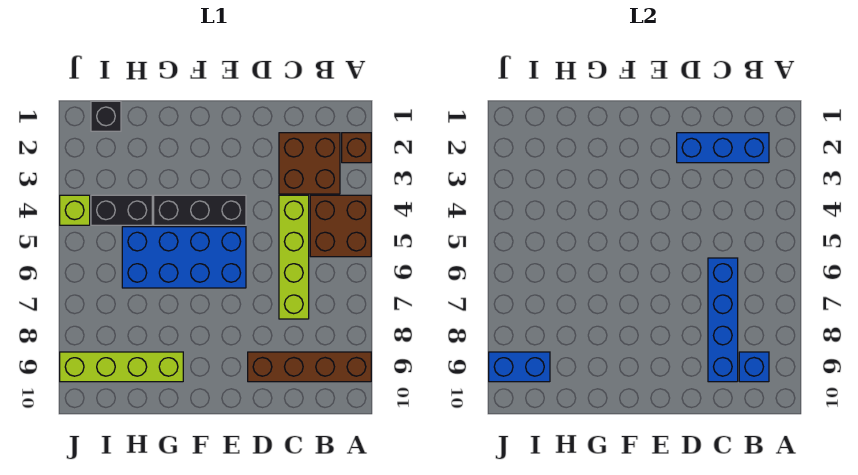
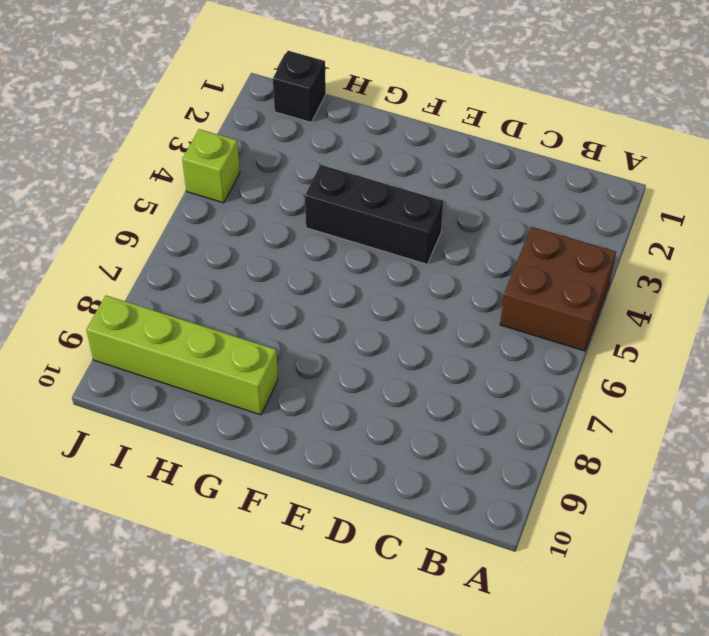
none -> brown 1x1 brick [342,133,371,163]
none -> brown 1x4 brick [248,352,371,382]
none -> brown 2x2 brick [279,133,340,194]

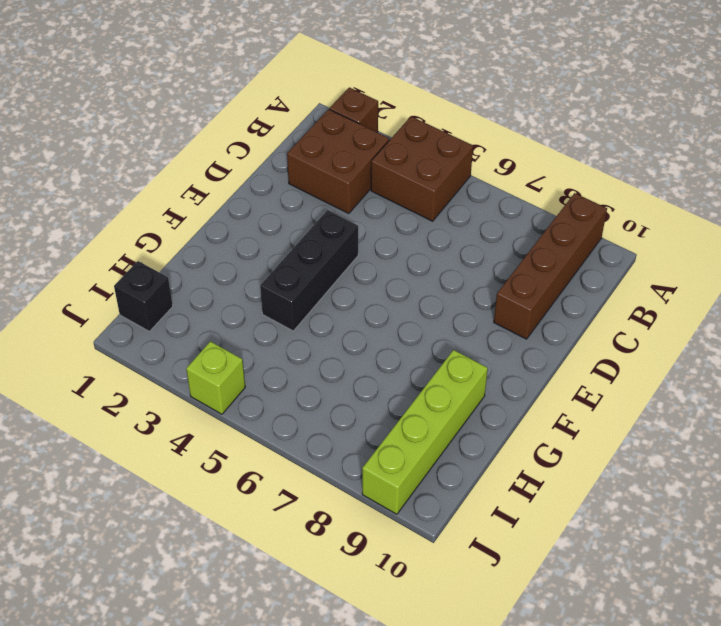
none -> lime 1x4 brick [279,195,309,319]
none -> blue 2x4 brick [122,227,246,288]
none -> black 1x2 brick [91,195,152,225]

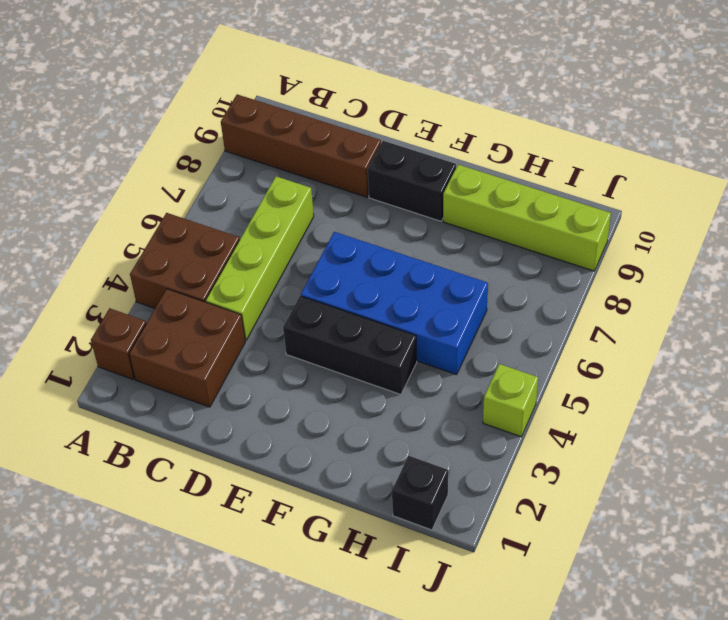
black 1x2 brick [368,141,456,221] -> black 1x2 brick moved to [91,195,152,225]
none -> blue 1x3 brick [677,133,769,163]
none -> blue 1x1 brick [739,352,769,382]
none -> blue 1x4 brick [708,258,738,382]

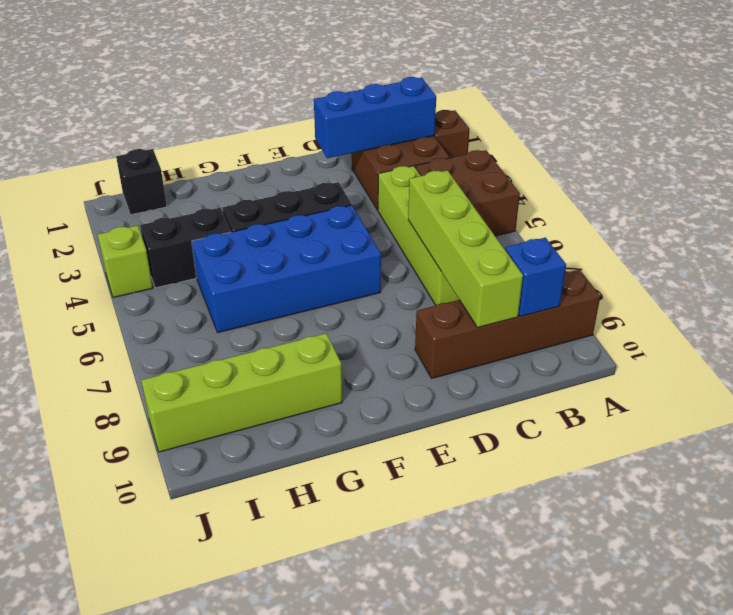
lime 1x4 brick [408,170,523,327] -> blue 1x4 brick [708,258,738,382]
none -> blue 1x2 brick [489,352,550,382]

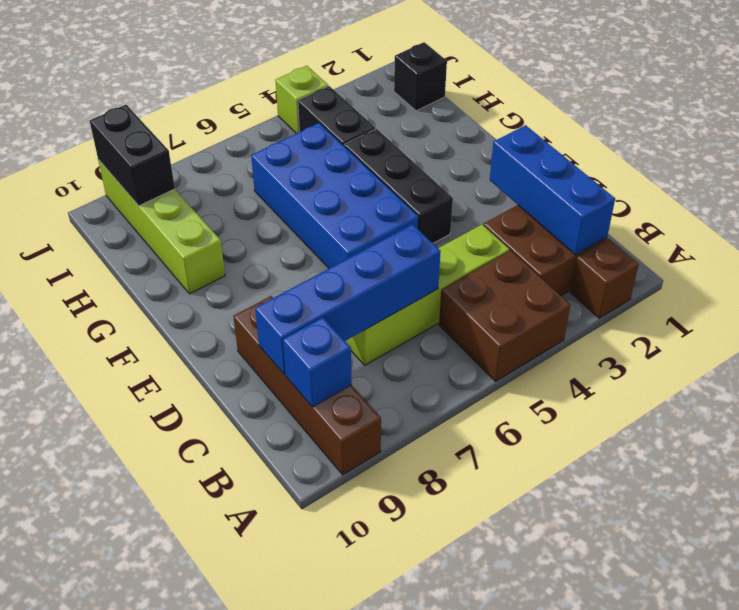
black 1x2 brick [90,105,175,206] -> blue 1x2 brick [489,352,550,382]

